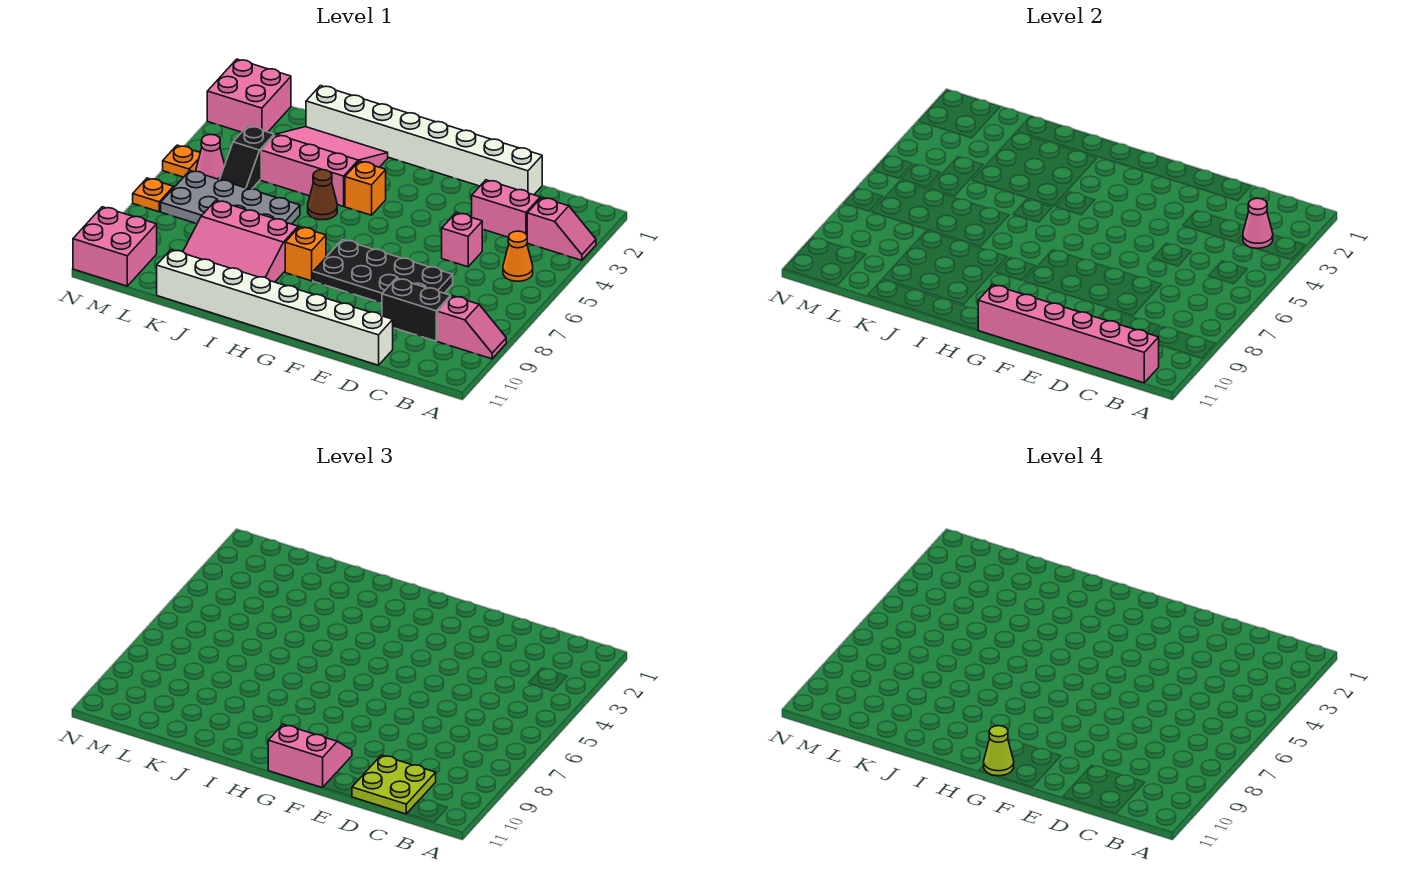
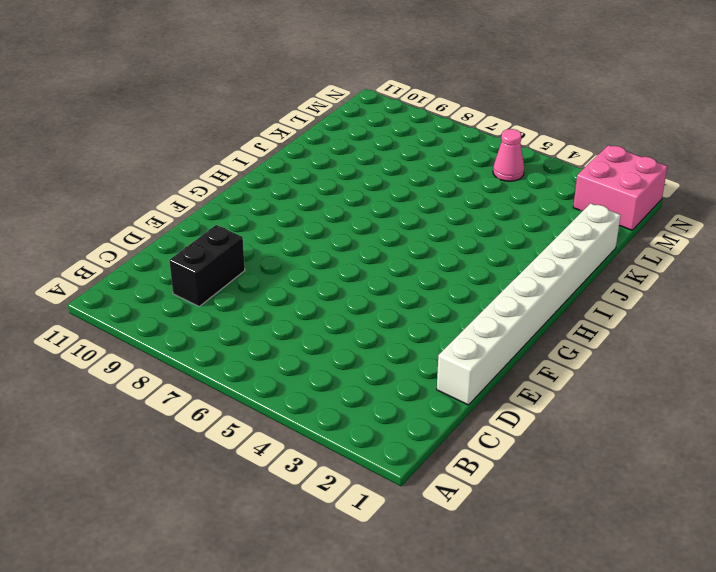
none -> pink 1x2 slope [527,198,596,260]
none -> pink 1x2 slope [438,296,506,359]
none -> orange 1x1 cone [503,231,533,281]

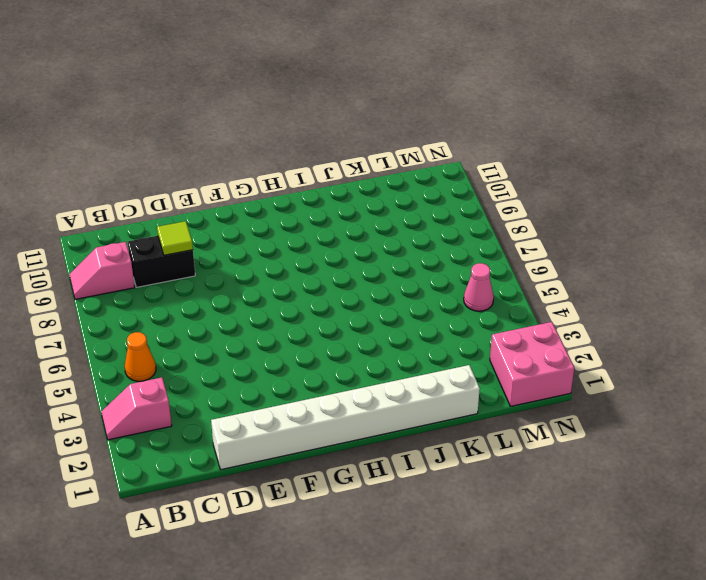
lime 1x1 tile [157,221,193,255] -> none
none -> pink 1x2 brick [472,180,540,237]
none -> pink 1x1 brick [442,213,482,267]
none -> black 2x4 plate [313,240,453,303]

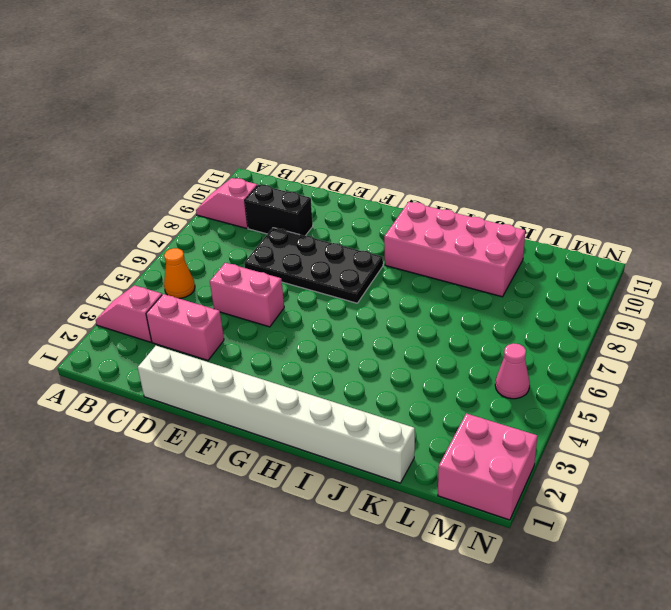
pink 1x2 brick [210,263,284,327] -> pink 1x1 brick [442,213,482,267]
pink 2x4 brick [384,202,525,297] -> pink 3x3 slope [183,201,298,282]
none -> white 1x8 brick [157,250,393,365]
none -> orange 1x1 brick [345,161,386,215]
none -> orange 1x1 brick [285,227,326,281]

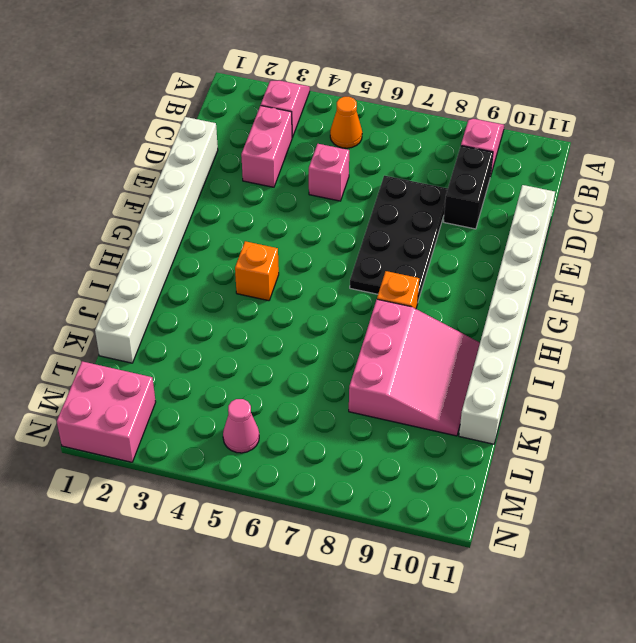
none -> pink 3x3 slope [261,127,388,206]
none -> brown 1x1 cone [308,170,337,220]
none -> grey 2x4 plate [161,171,300,224]

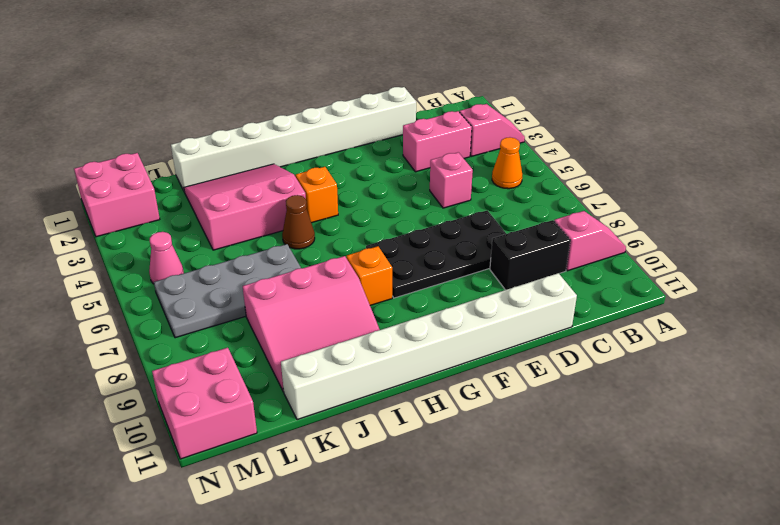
none -> black 1x2 slope [220,126,274,189]
none -> orange 1x1 plate [163,145,200,177]
none -> orange 1x1 plate [133,178,174,212]

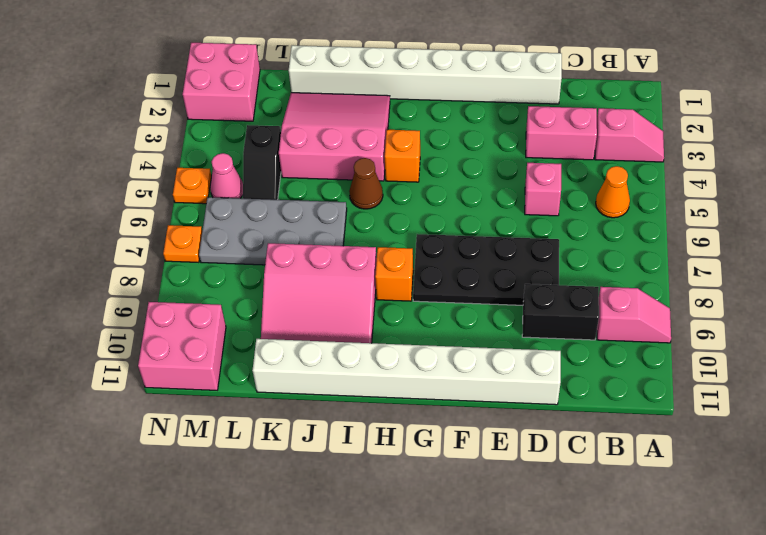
none -> pink 1x1 cone [1243,198,1273,248]
none -> pink 1x6 brick [978,285,1159,383]
none -> lime 2x2 plate [352,755,436,814]

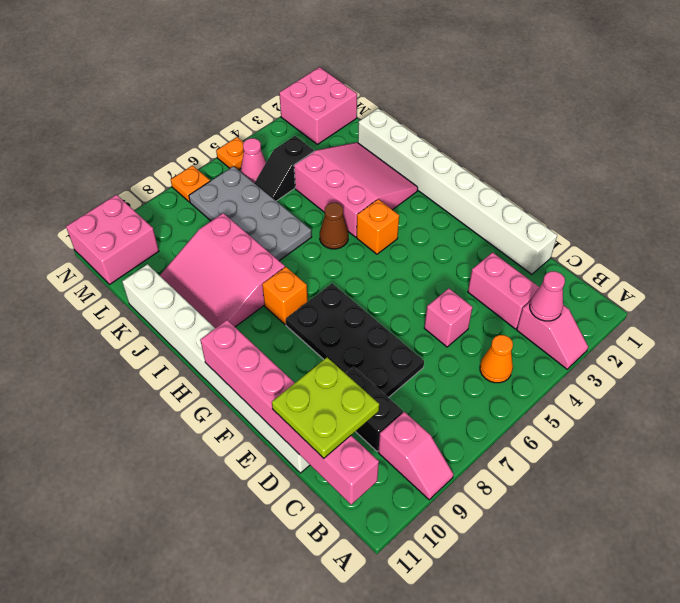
none -> pink 2x2 slope [268,724,352,788]
none -> lime 1x1 cone [984,726,1014,776]

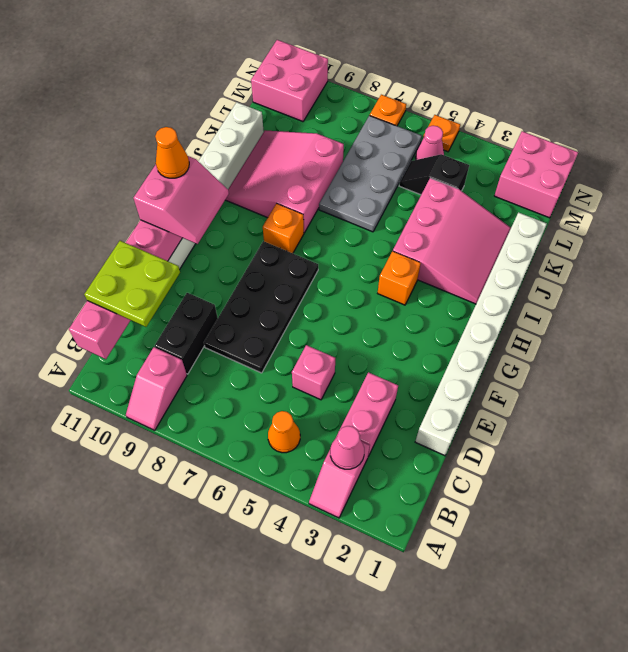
orange 1x1 cone [155,127,189,178] -> lime 1x1 cone [984,726,1014,776]
none -> brown 1x1 cone [308,170,337,220]

